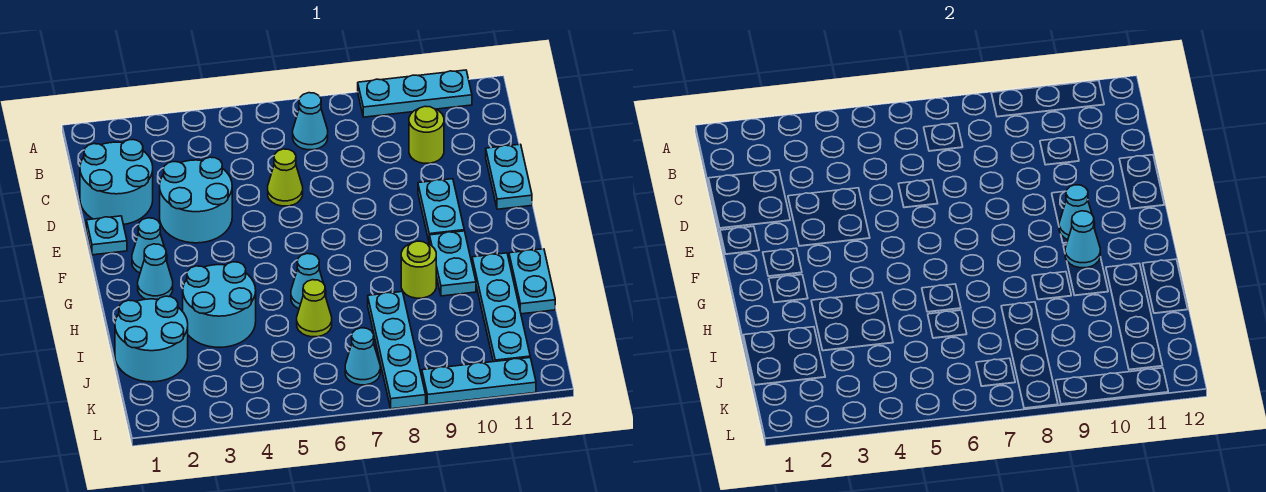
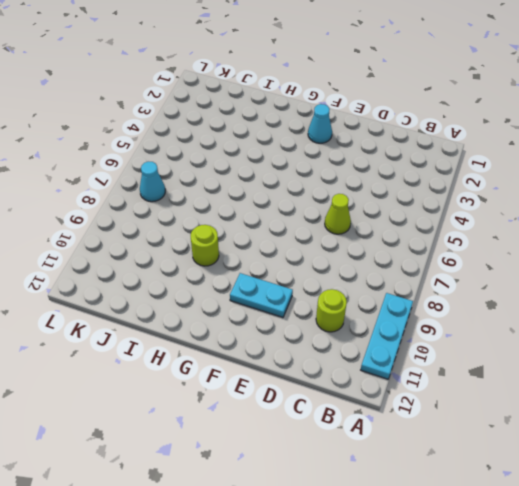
none -> cyan 1x1 cone [293,93,328,150]
none -> cyan 2x2 round brick [80,140,153,225]
none -> cyan 2x2 round brick [160,157,232,243]

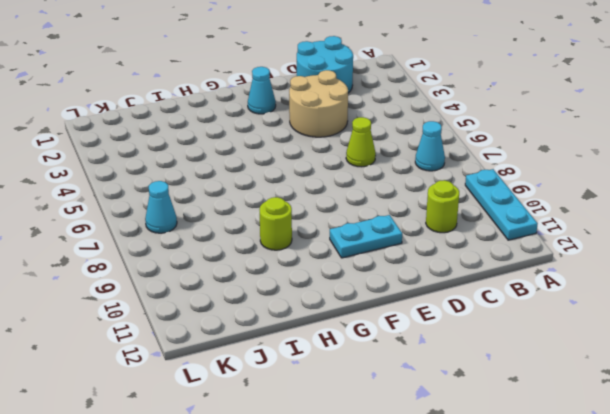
tan 2x2 round brick [289,70,348,137] -> cyan 2x2 round brick [160,157,232,243]
none -> cyan 1x2 plate [486,144,532,209]
none -> cyan 1x1 plate [86,216,127,255]
none -> cyan 1x1 cone [138,244,173,299]

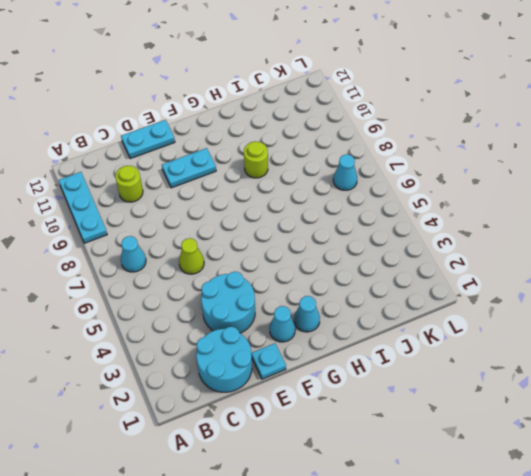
none -> cyan 1x2 plate [429,231,476,296]
none -> cyan 2x2 round brick [183,262,256,347]
none -> cyan 1x1 cone [291,254,326,309]

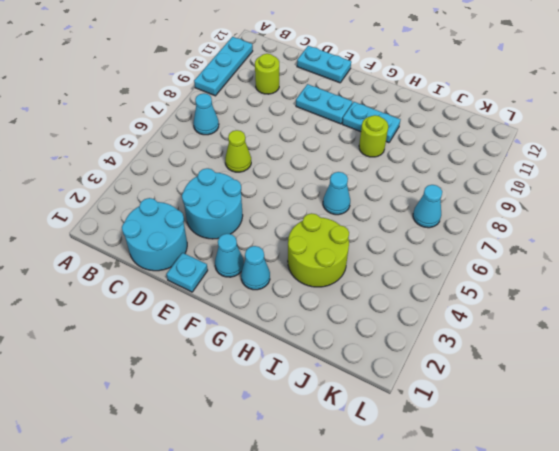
lime 2x2 round brick [288,213,349,287] -> cyan 2x2 round brick [183,262,256,347]
none -> cyan 1x4 plate [472,253,530,362]
none -> cyan 1x2 plate [509,249,555,314]
none -> cyan 2x2 round brick [115,296,188,382]

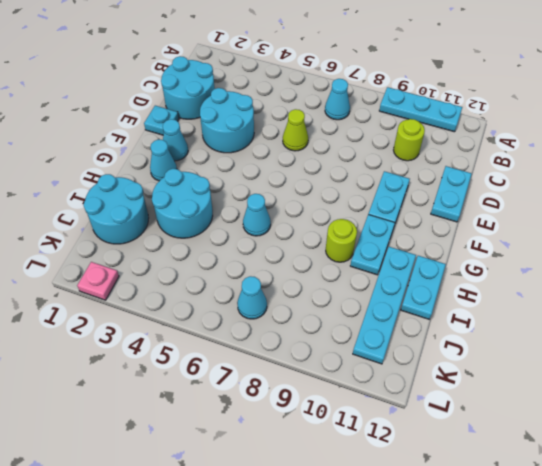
pink 1x1 plate [77,262,119,300] -> none
none -> lime 1x1 cone [297,280,332,337]
none -> cyan 1x4 plate [368,292,426,409]
none -> cyan 1x3 plate [422,358,536,405]

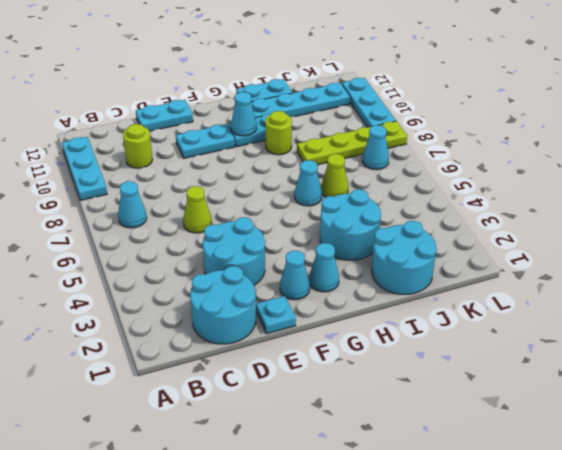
lime 1x4 plate [297,121,407,165] -> cyan 1x4 plate [368,292,426,409]
none -> cyan 1x1 cone [1059,185,1095,240]

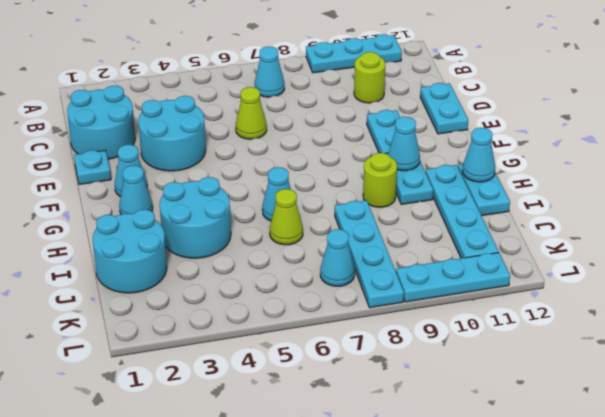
cyan 1x1 cone [462,128,495,182] -> cyan 1x1 cone moved to [1059,185,1095,240]

